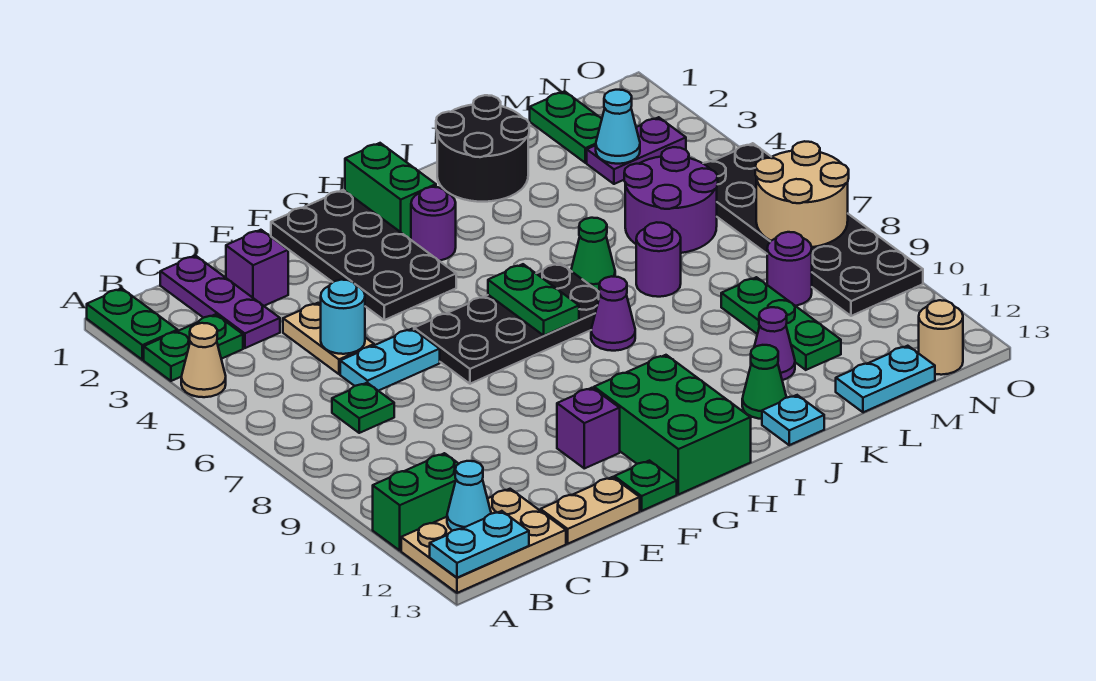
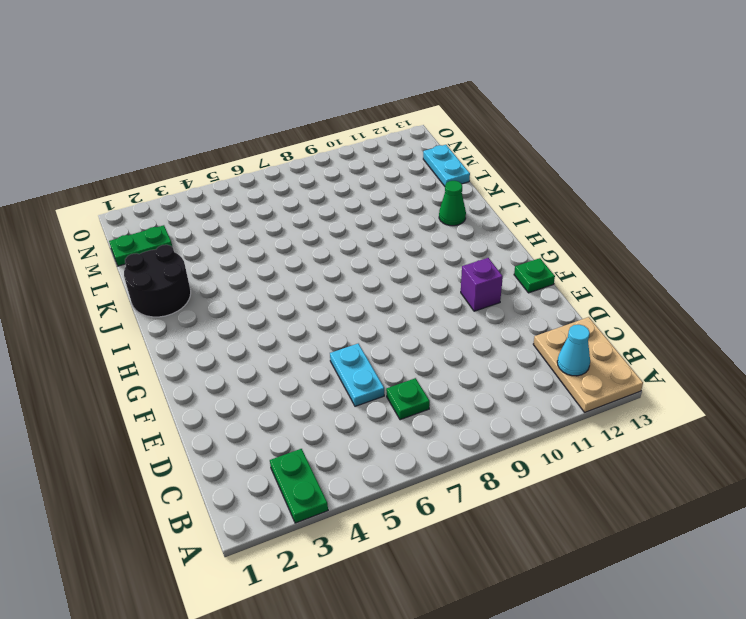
none -> green 1x2 plate [87,288,178,360]
none -> tan 1x1 cone [181,323,226,397]
none -> green 1x2 brick [373,453,459,550]
none -> purple 1x3 plate [160,256,280,348]

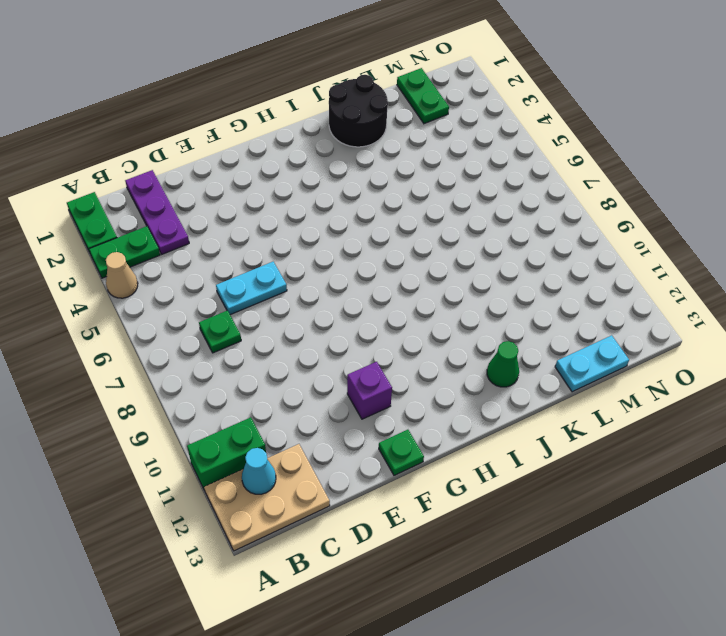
none -> purple 1x1 brick [226,230,288,306]
none -> tan 1x2 plate [283,303,374,374]
none -> tan 1x2 plate [541,477,640,544]
none -> black 2x4 plate [271,190,456,320]

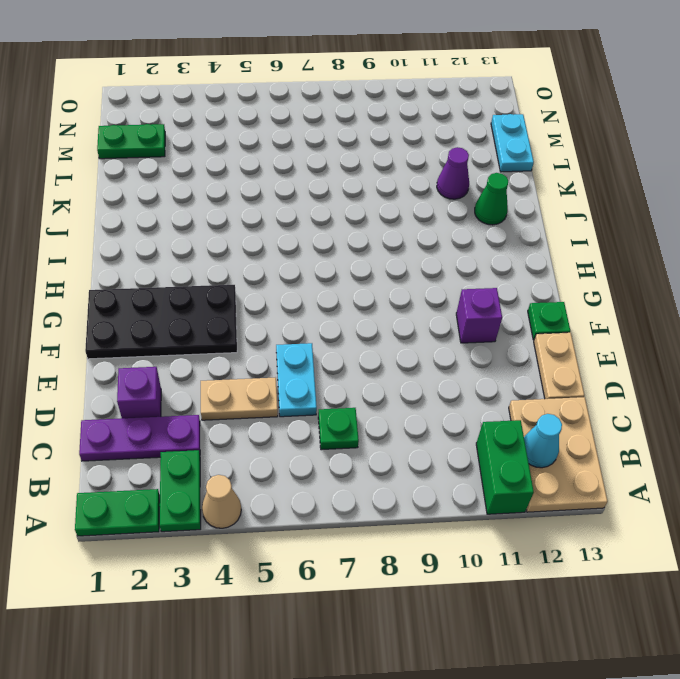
none -> black 2x4 plate [414,263,600,384]
none -> green 2x3 brick [594,355,751,494]
none -> green 1x2 brick [345,143,436,240]
none -> purple 1x1 round brick [411,187,456,261]

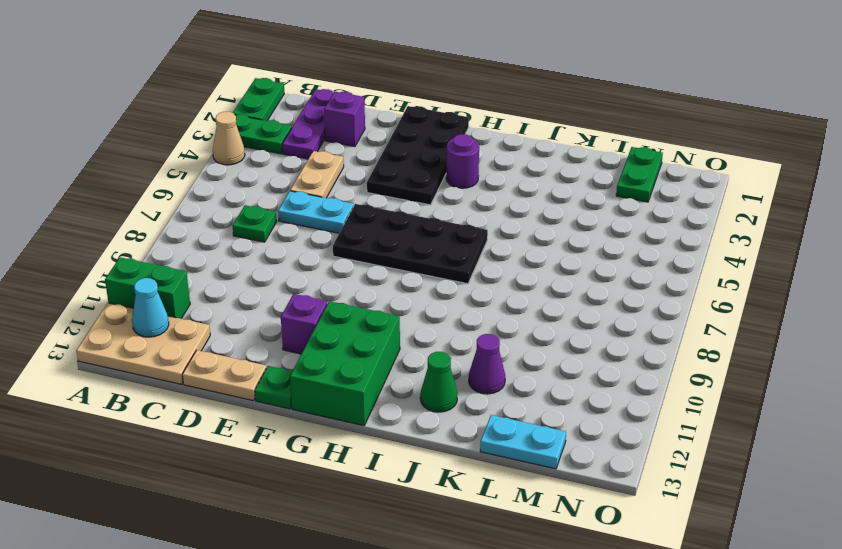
none -> green 1x2 brick [345,143,436,240]
none -> purple 1x1 cone [591,276,635,351]
none -> black 2x2 round brick [436,95,529,202]
none -> green 1x1 cone [571,218,615,291]

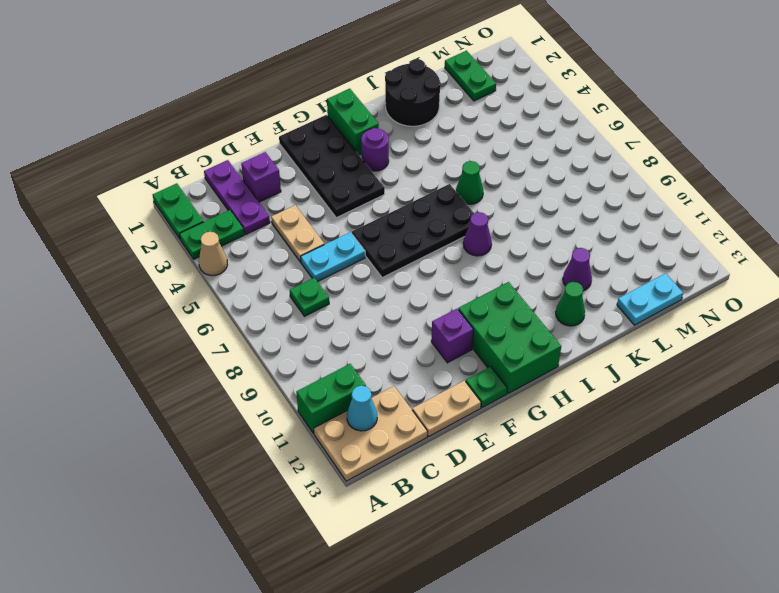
none -> cyan 1x1 plate [762,395,824,445]
none -> purple 1x1 round brick [636,222,681,297]
none -> purple 2x2 round brick [624,147,718,253]
none -> green 1x3 plate [721,277,841,370]

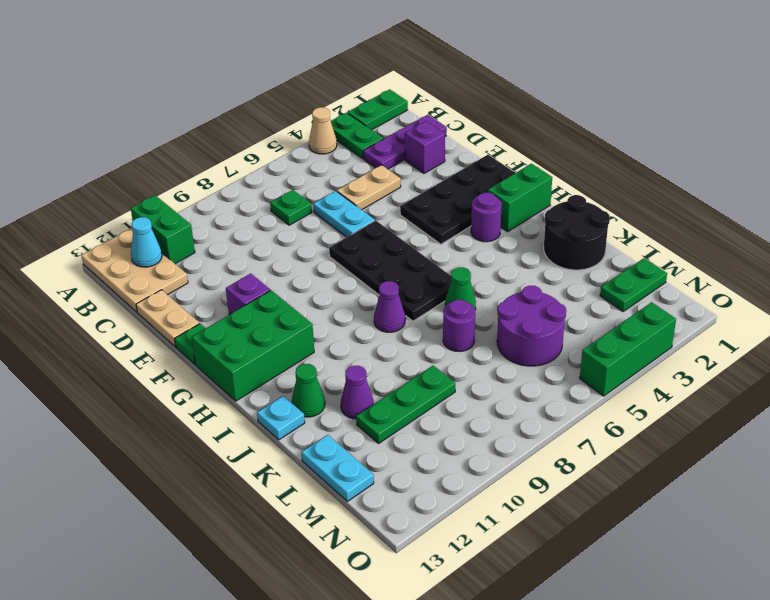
green 1x3 brick [580,302,676,396] -> black 2x6 plate [703,143,923,316]
none -> purple 1x2 plate [587,117,686,184]
none -> purple 1x1 round brick [767,232,812,306]
none -> tan 1x1 round brick [919,300,963,375]
none -> cyan 1x2 plate [430,511,529,578]

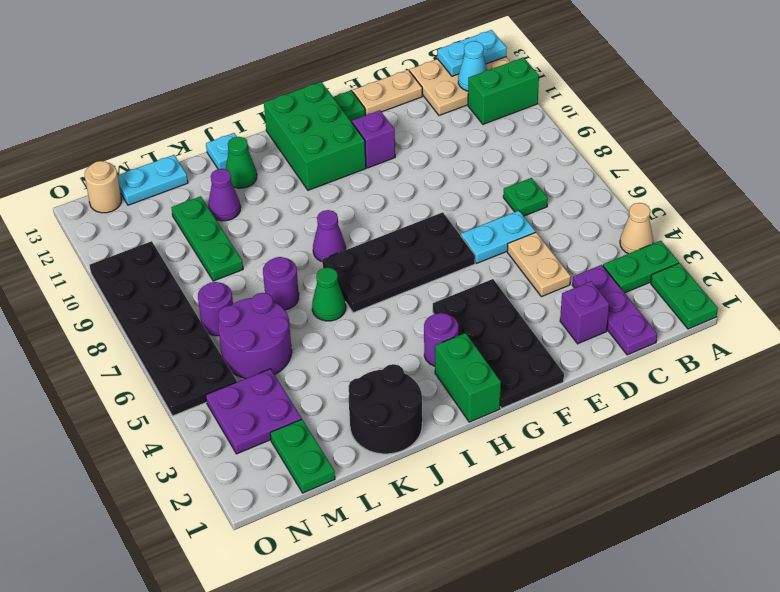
purple 2x2 plate [206,369,302,454] -> purple 1x2 plate [587,117,686,184]
purple 1x1 round brick [198,282,233,336] -> purple 1x1 round brick moved to [767,232,812,306]
none -> cyan 1x1 round brick [321,280,365,354]
none -> green 1x2 plate [488,264,579,335]
none -> cyan 1x1 cone [596,90,640,164]
none -> tan 2x2 round brick [755,141,849,247]

